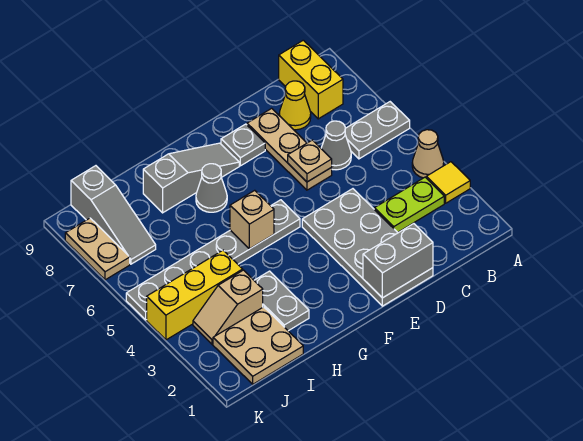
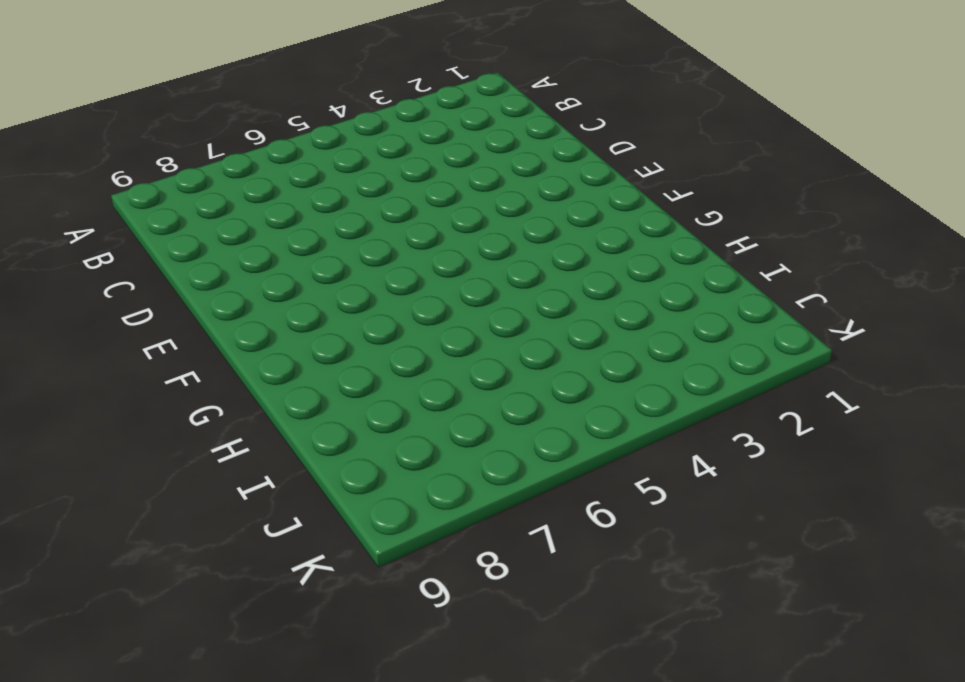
none -> yellow 1x1 tile [426,162,470,203]
none -> tan 1x1 cone [412,130,444,178]
none -> grey 1x2 plate [345,102,410,159]

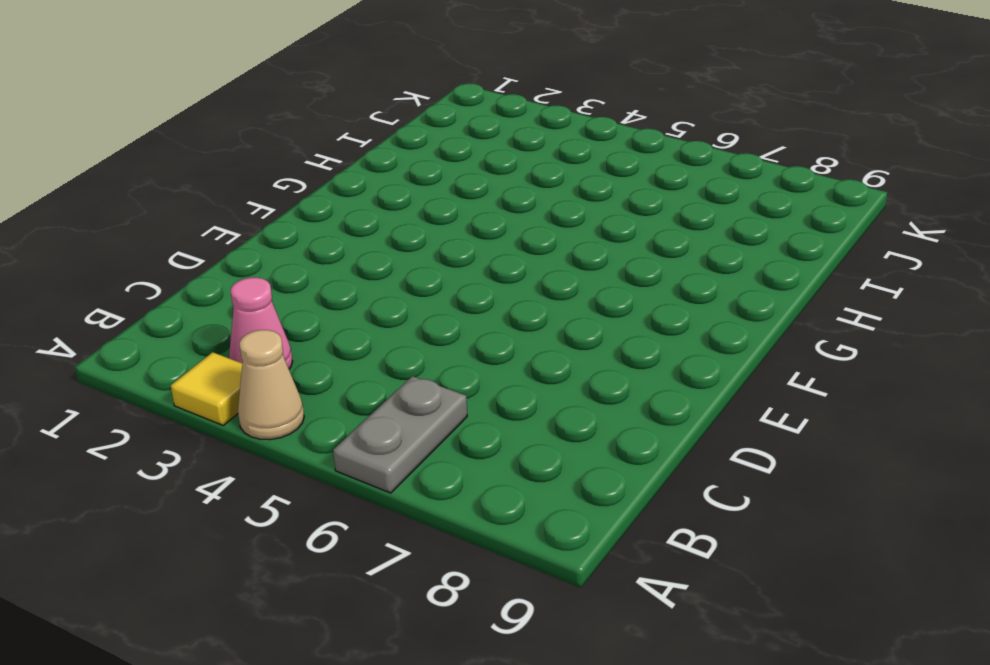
pink 1x1 cone [229,278,293,369] -> lime 1x2 plate [374,177,444,232]
none -> yellow 1x2 brick [279,40,343,119]
none -> grey 1x1 cone [321,121,351,170]
none -> yellow 1x1 cone [279,81,311,130]

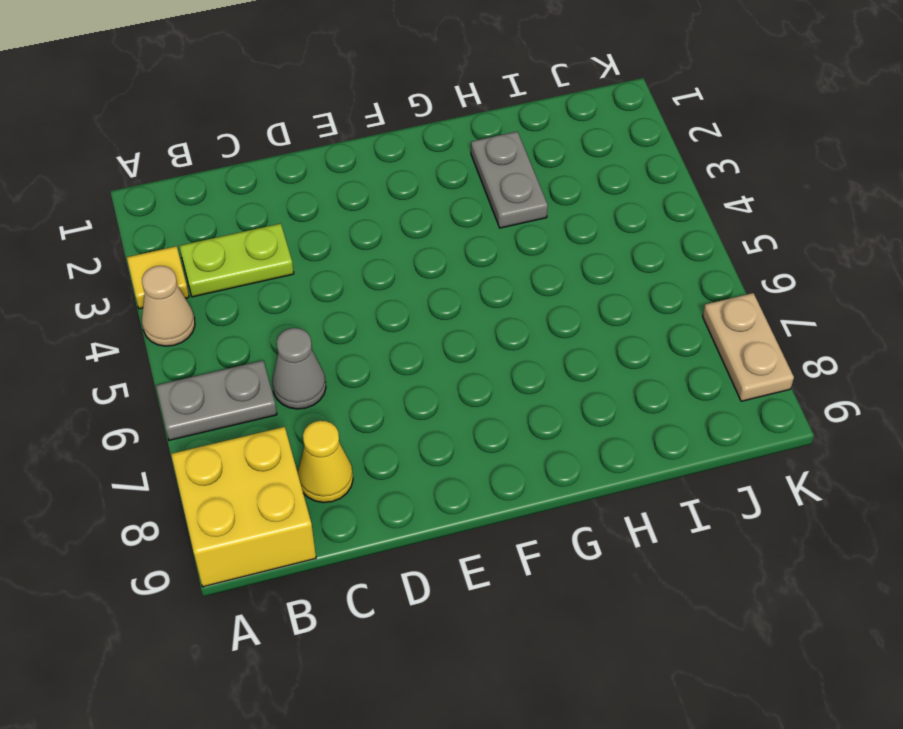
yellow 2x2 brick [171,427,316,587] -> yellow 1x2 brick [279,40,343,119]
none -> grey 2x4 plate [302,189,433,306]
none -> tan 1x3 plate [247,108,332,190]
none -> grey 1x1 plate [221,124,265,166]

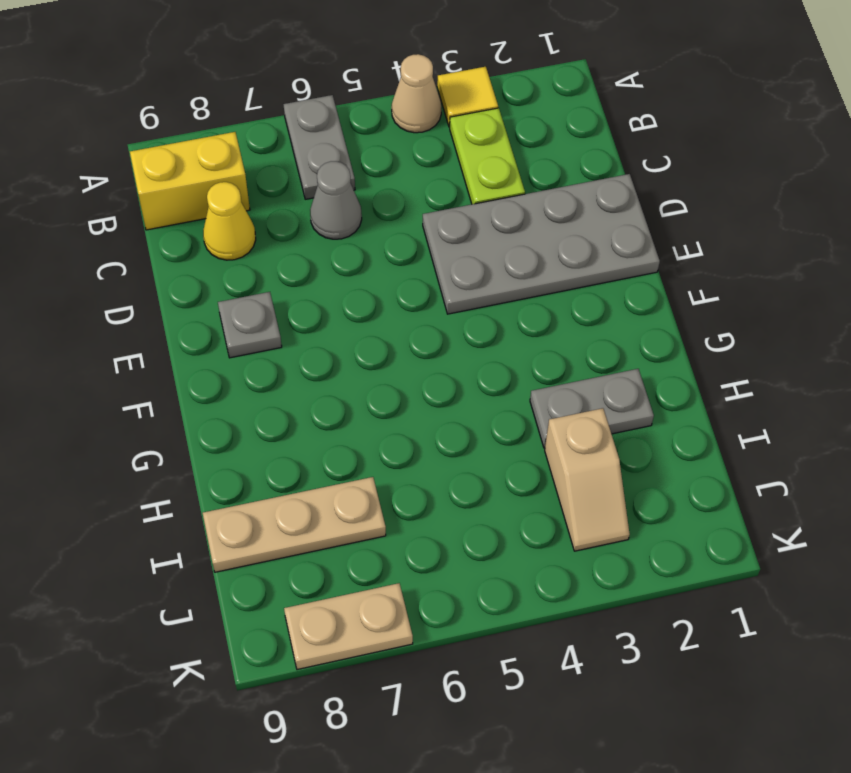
tan 1x3 plate [203,477,386,572] -> tan 1x3 plate moved to [247,108,332,190]
none -> grey 1x6 plate [126,200,300,320]
none -> grey 1x3 slope [143,143,239,213]
none -> grey 1x1 cone [196,164,227,212]

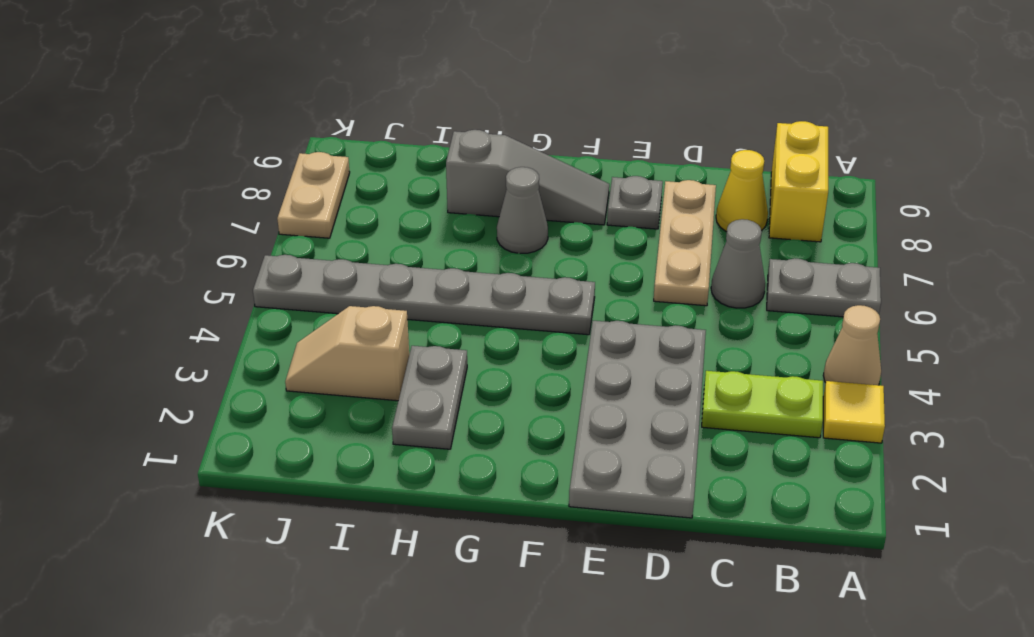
none -> tan 2x2 plate [213,307,303,384]
none -> yellow 1x3 brick [147,250,243,340]
none -> grey 1x3 slope [71,166,156,264]

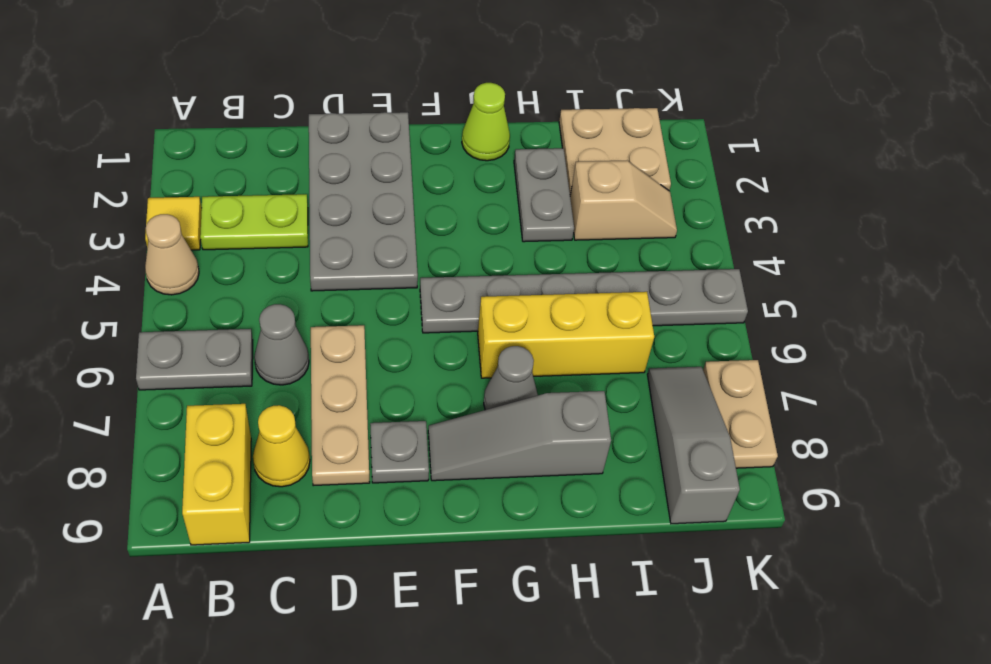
lime 1x1 cone [462,83,510,161] -> none
yellow 1x3 brick [478,292,654,378] -> yellow 1x3 brick moved to [147,250,243,340]
none -> grey 1x2 brick [363,224,433,298]
none -> tan 1x1 plate [288,140,332,182]
none -> tan 1x1 brick [230,190,274,249]

